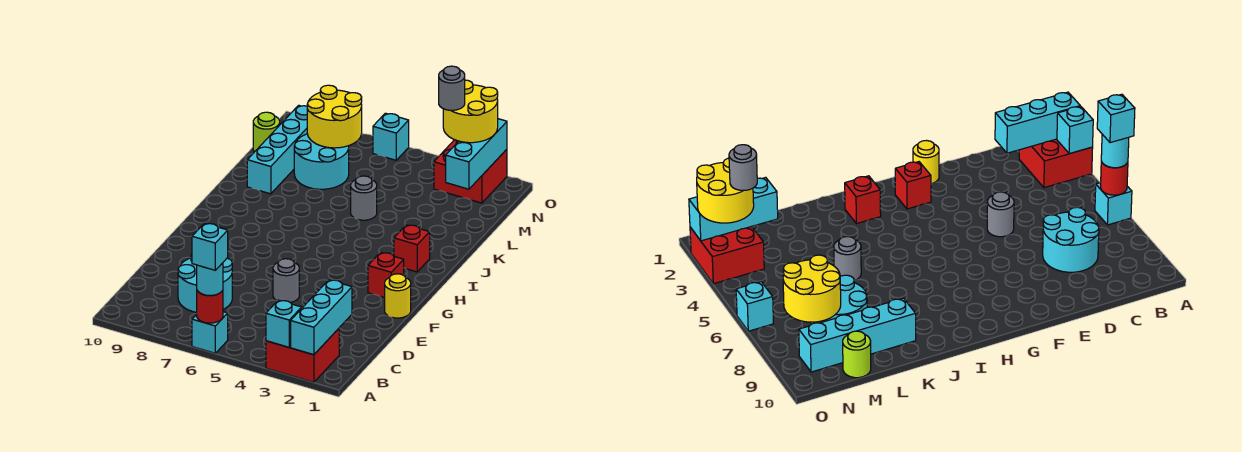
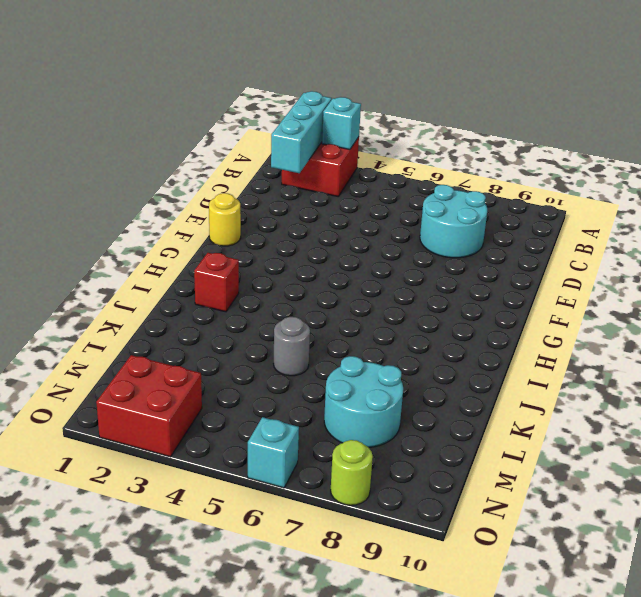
lime 1x1 round brick [331,440,373,505] -> lime 1x1 round brick moved to [253,112,280,152]
none -> cyan 1x1 brick [192,312,228,353]
none -> grey 1x1 round brick [273,259,299,302]
none -> red 1x1 brick [368,252,404,298]

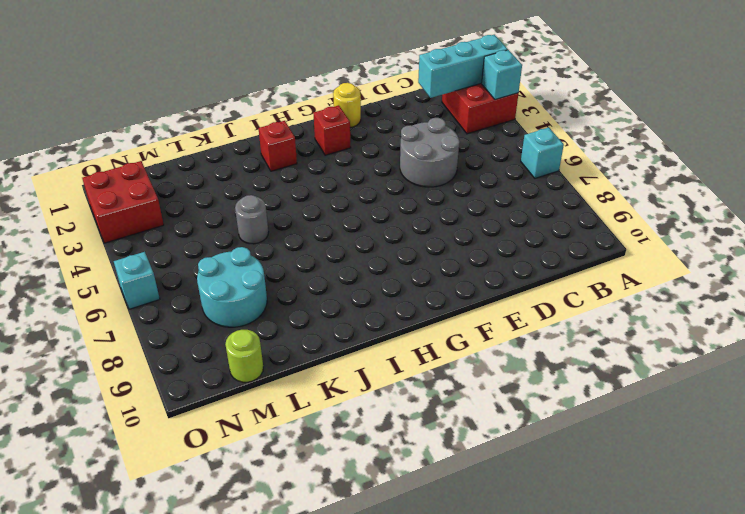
grey 2x2 round brick [400,118,460,187] -> grey 1x1 round brick [273,259,299,302]
none -> cyan 2x2 round brick [178,255,232,313]
none -> cyan 1x4 brick [247,105,307,194]
none -> red 1x1 round brick [197,290,223,323]

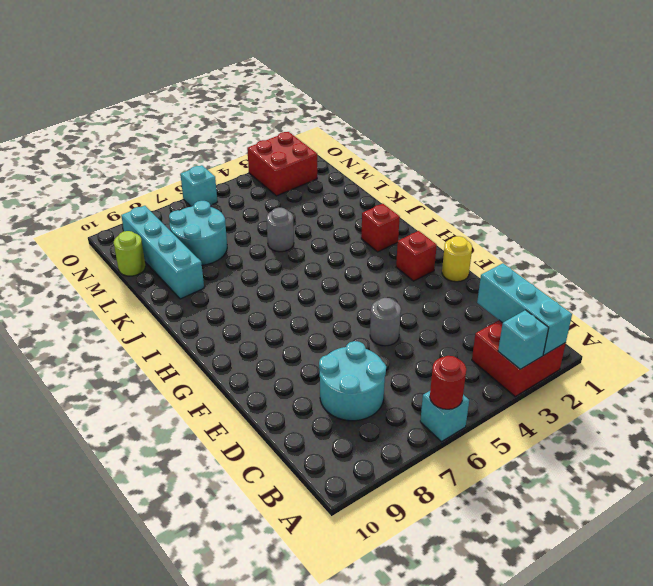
none -> cyan 1x3 brick [446,119,507,189]
none -> yellow 2x2 round brick [307,85,362,148]
none -> cyan 1x1 round brick [197,263,223,295]

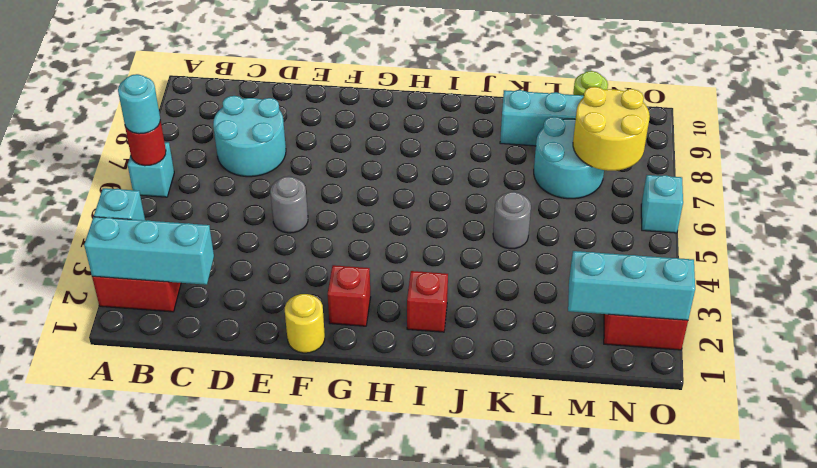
none -> yellow 2x2 round brick [443,80,498,143]
none -> cyan 1x1 brick [192,223,228,270]
none -> grey 1x1 round brick [439,66,465,110]

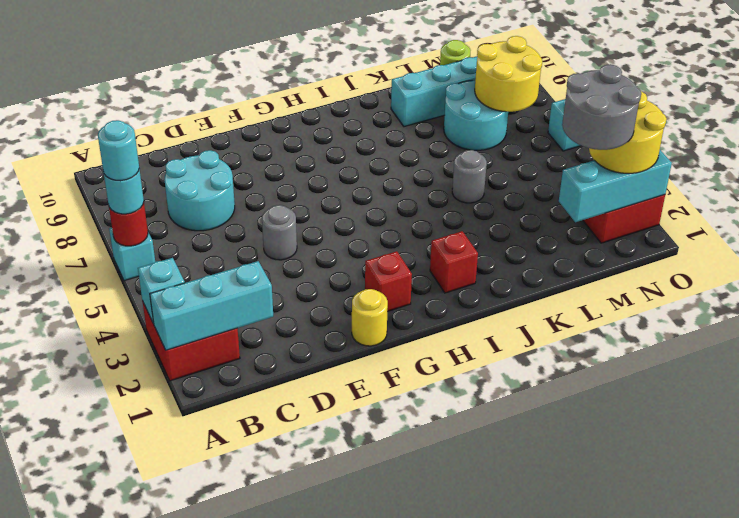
cyan 1x1 round brick [98,120,139,181] -> cyan 1x1 brick [192,223,228,270]
grey 2x2 round brick [562,64,641,150] -> grey 1x1 round brick [439,66,465,110]

